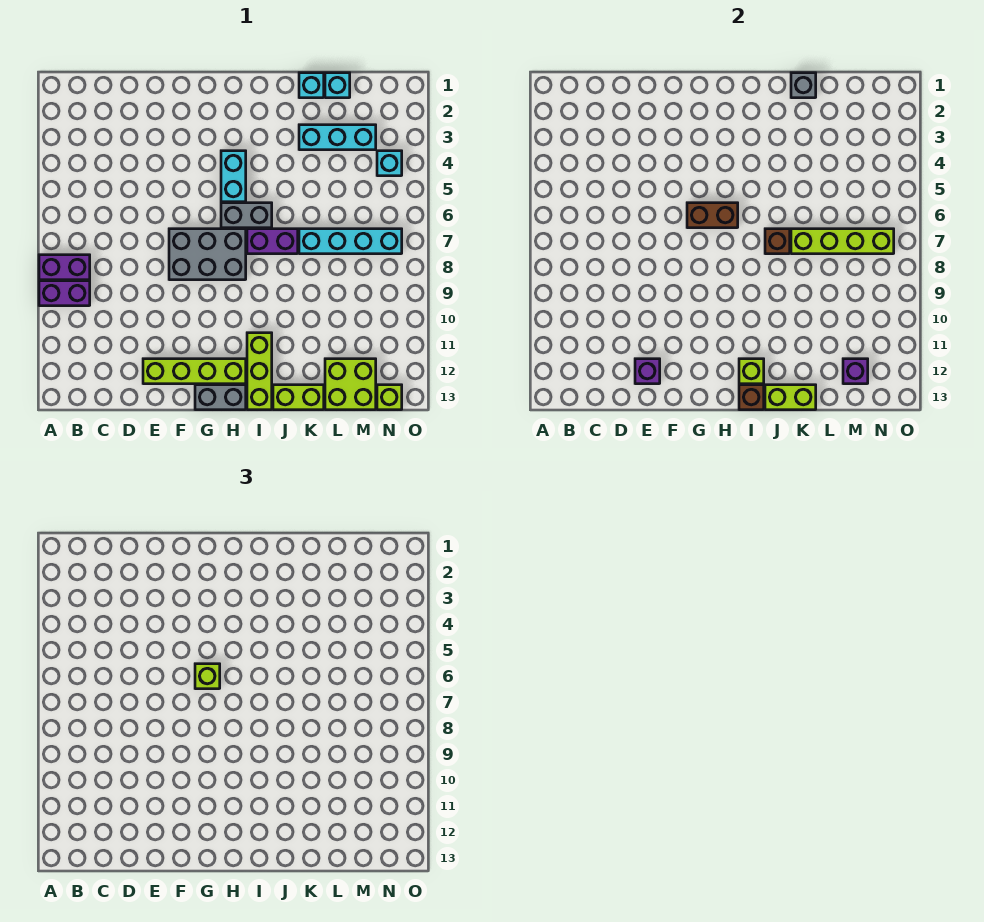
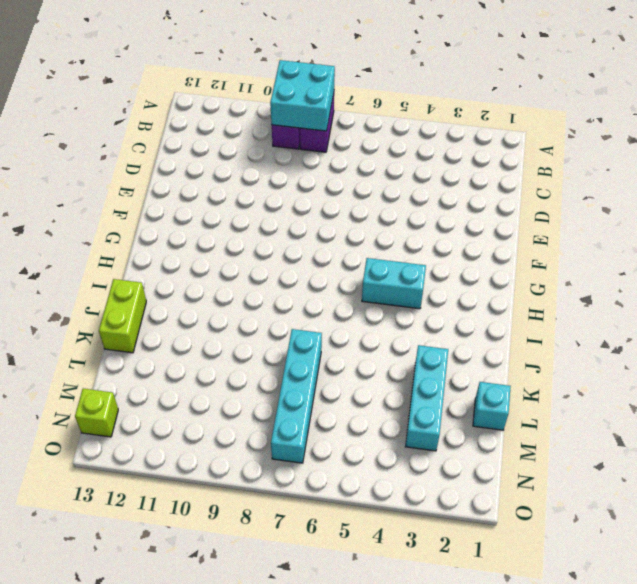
cyan 2x2 brick [270,60,335,131] -> none
none -> lime 1x4 brick [143,359,246,384]
none -> grey 2x3 brick [169,229,246,280]
none -> grey 1x2 brick [195,385,246,410]

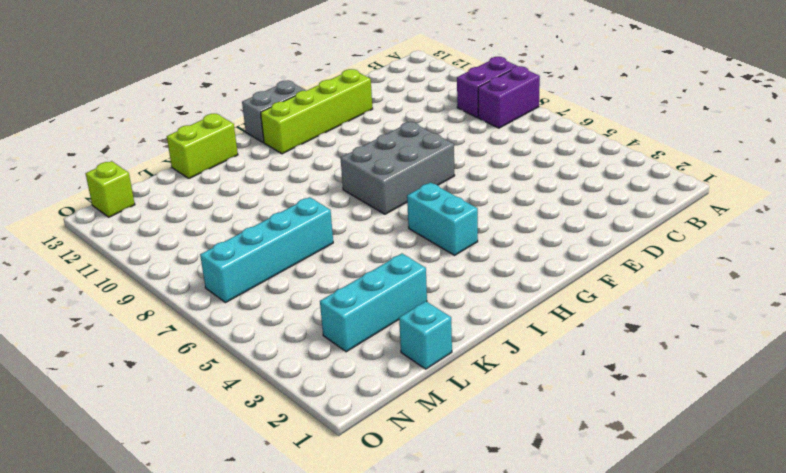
none -> grey 1x2 brick [221,203,272,228]
none -> purple 1x2 brick [247,229,298,254]
none -> lime 1x3 brick [247,333,272,410]

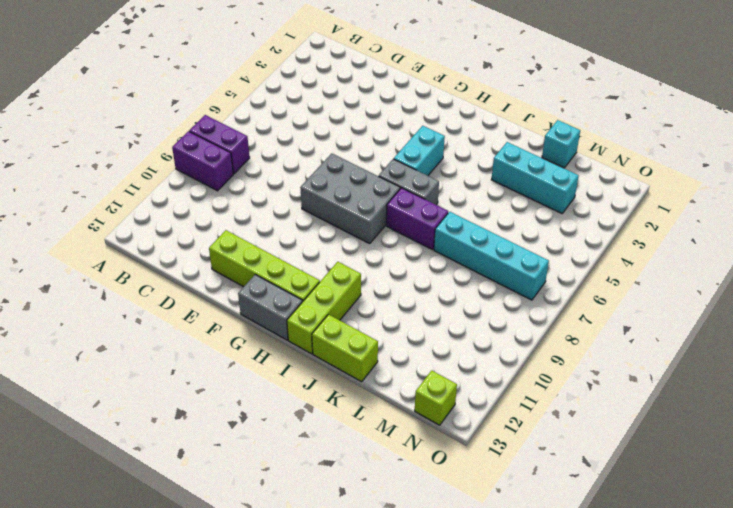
none -> cyan 1x1 brick [299,73,324,98]
none -> lime 2x2 brick [325,359,376,410]
none -> cyan 1x1 brick [377,151,402,176]

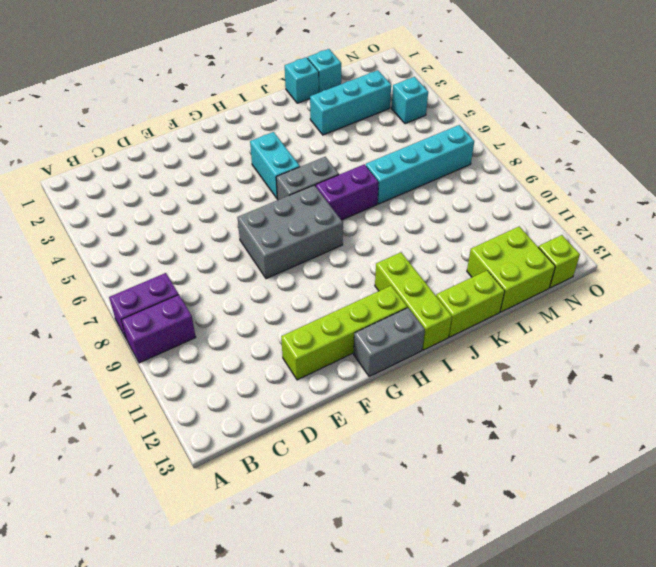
none -> purple 1x1 brick [635,359,660,384]
none -> brown 1x2 brick [687,203,738,228]
none -> lime 1x1 brick [739,359,764,384]

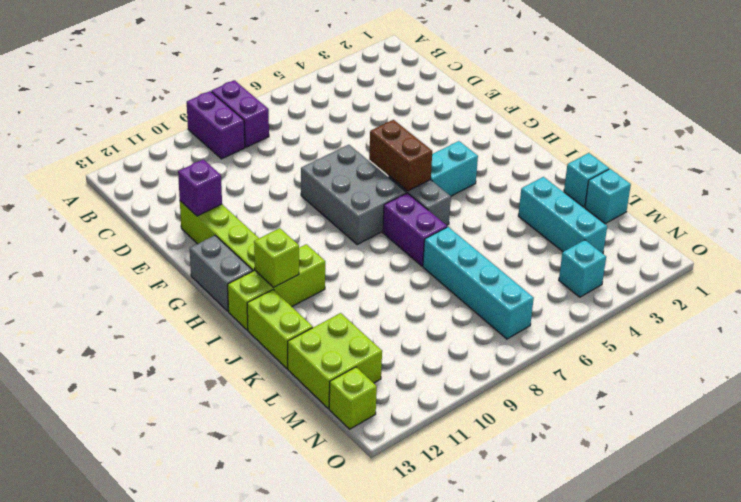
none -> brown 1x1 brick [739,385,764,410]
none -> brown 1x1 brick [765,229,790,254]
none -> lime 1x2 brick [765,385,816,410]

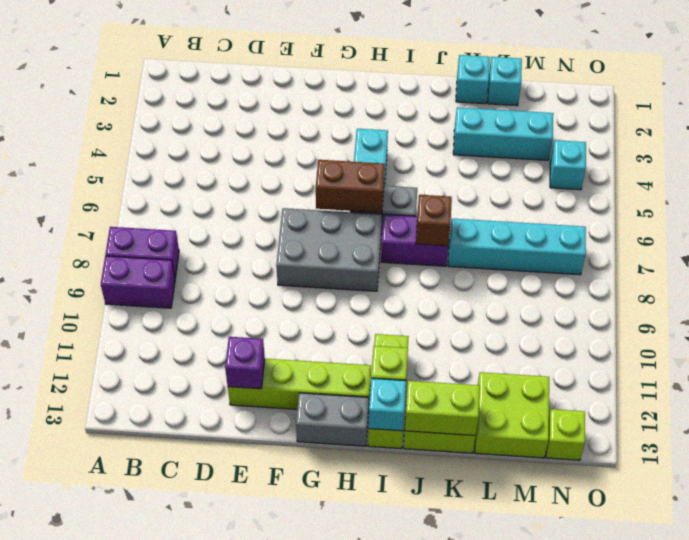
cyan 1x1 brick [368,378,406,431] -> brown 1x1 brick [739,385,764,410]
none -> grey 1x1 brick [791,73,816,98]
none -> lime 1x4 brick [791,229,894,254]
none -> purple 1x1 brick [843,359,868,384]

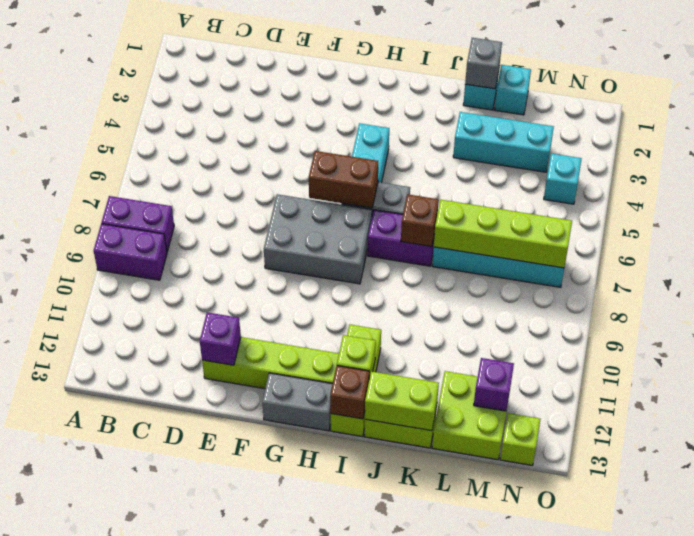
none -> lime 1x1 brick [195,664,220,689]

